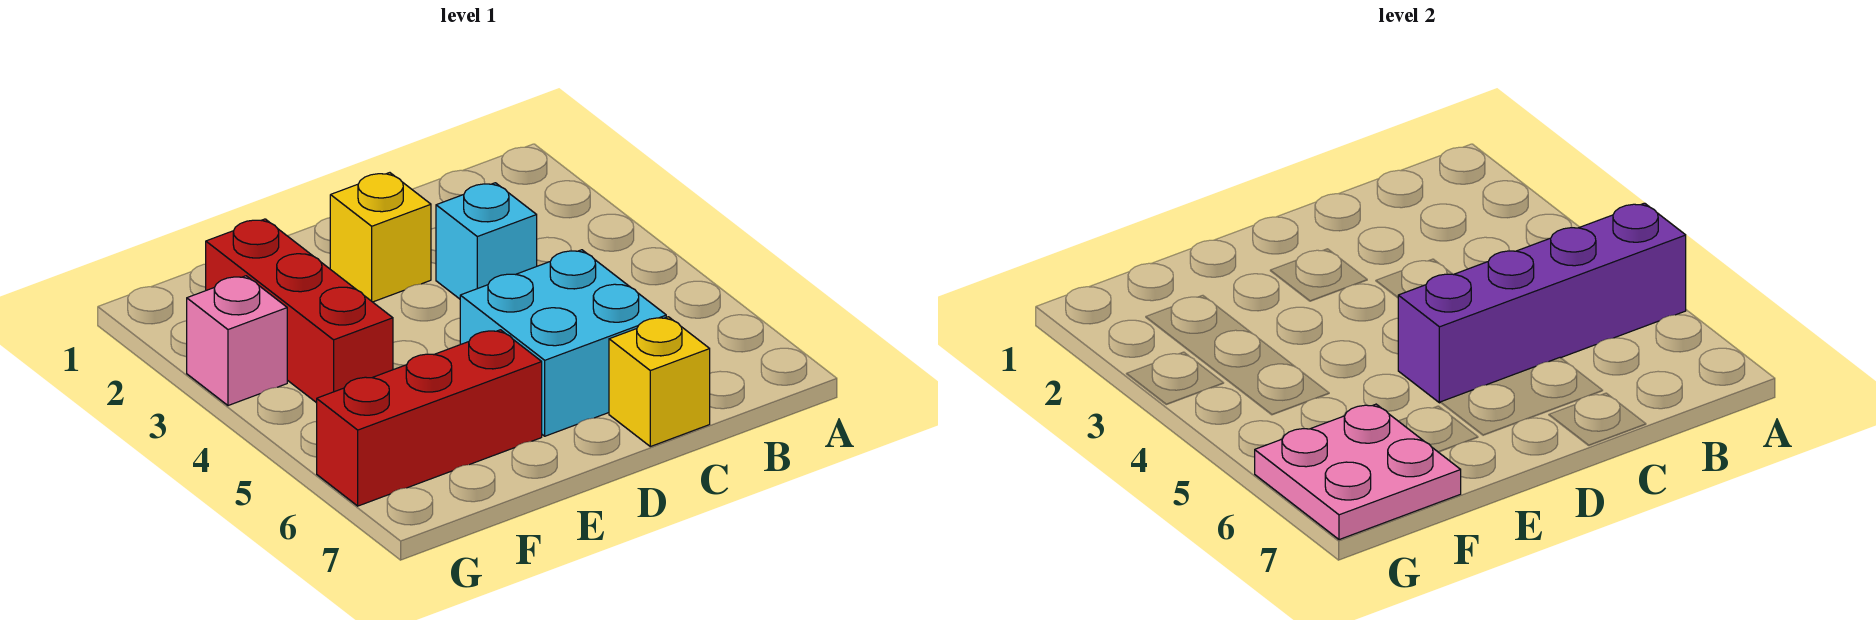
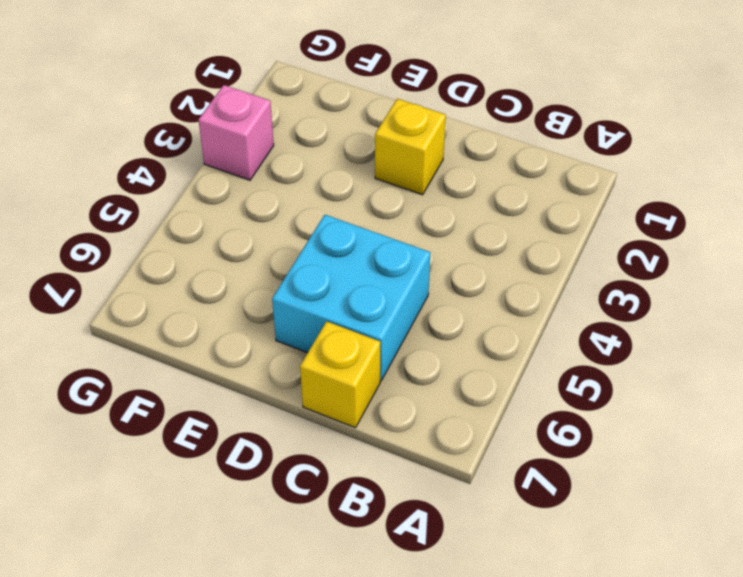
none -> cyan 1x1 brick [436,183,537,299]
none -> red 1x3 brick [317,330,542,506]

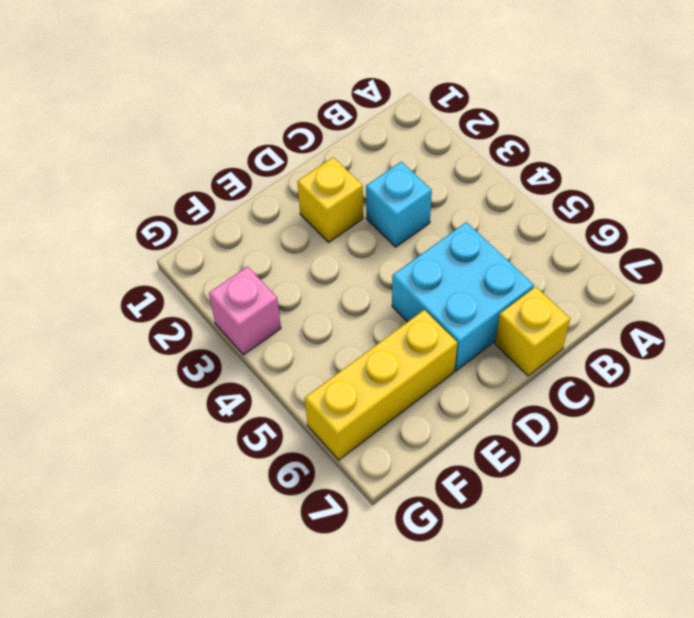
yellow 1x3 brick [305,310,457,460] -> red 1x3 brick [317,330,542,506]
none -> red 1x3 brick [206,219,393,403]
none -> purple 1x4 brick [1398,203,1686,403]

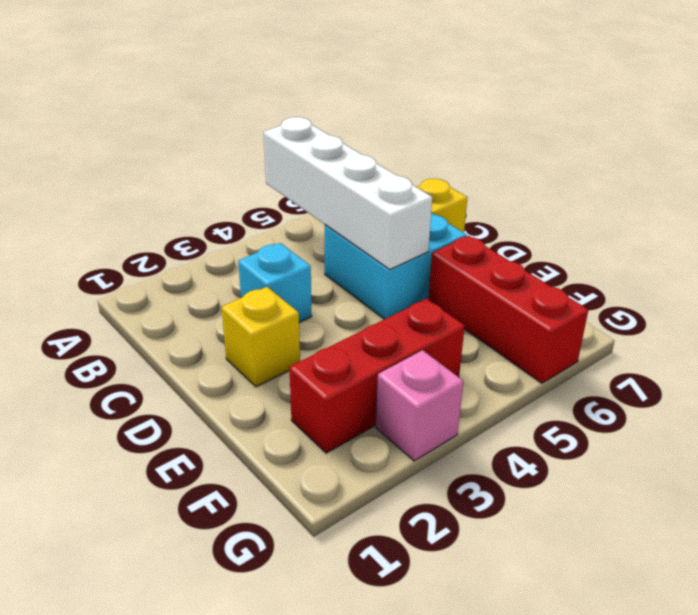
white 1x4 brick [264,117,432,269] -> purple 1x4 brick [1398,203,1686,403]
none -> pink 2x2 plate [1255,404,1461,540]

